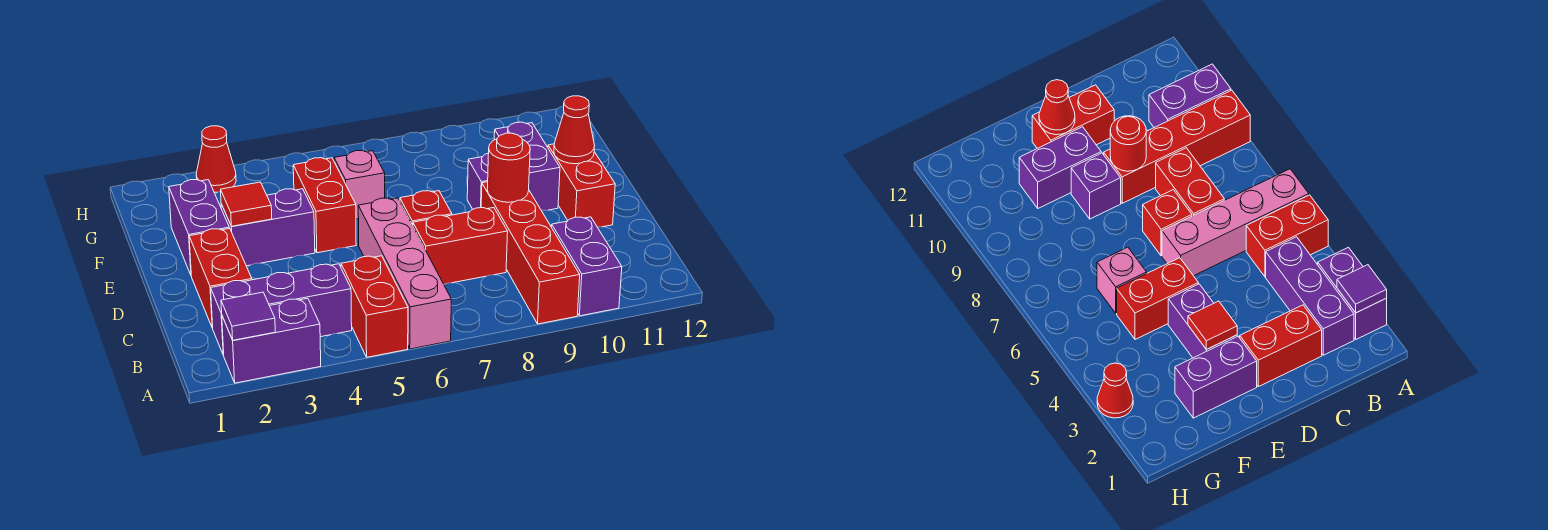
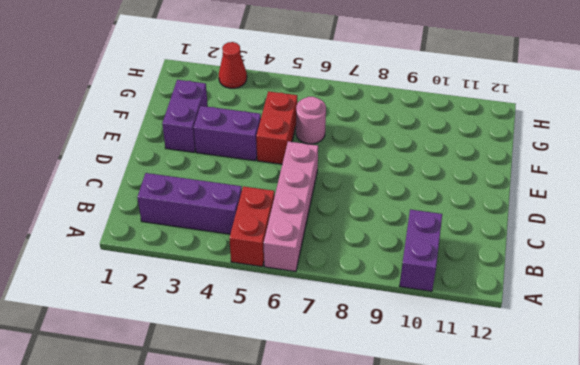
pink 1x1 round brick [296,97,326,144] -> pink 1x1 brick [334,151,385,219]
none -> purple 1x2 brick [222,298,321,383]
none -> red 1x4 brick [481,182,580,324]
none -> red 1x2 brick [189,228,252,328]

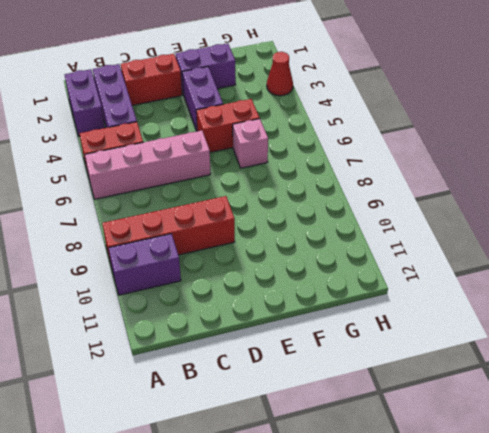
none -> red 1x2 brick [413,208,508,284]
none -> red 1x1 brick [400,191,452,226]
none -> red 1x2 brick [548,144,615,227]

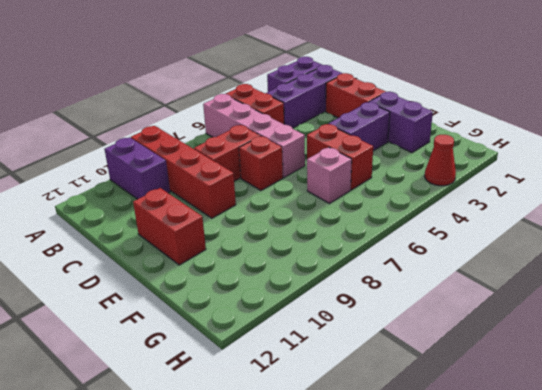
none -> purple 1x1 brick [467,153,489,209]
none -> purple 1x2 brick [494,122,560,211]
none -> purple 1x1 tile [221,292,275,340]

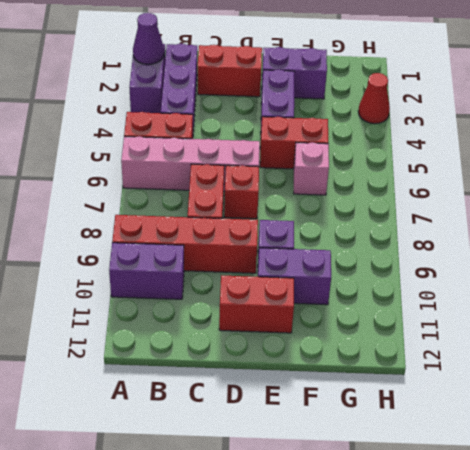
purple 1x1 cone [133,13,164,65] -> purple 1x1 tile [221,292,275,340]
none -> red 1x1 round brick [487,133,530,202]
none -> red 1x1 tile [221,182,272,226]
none -> red 1x1 cone [554,96,595,164]

